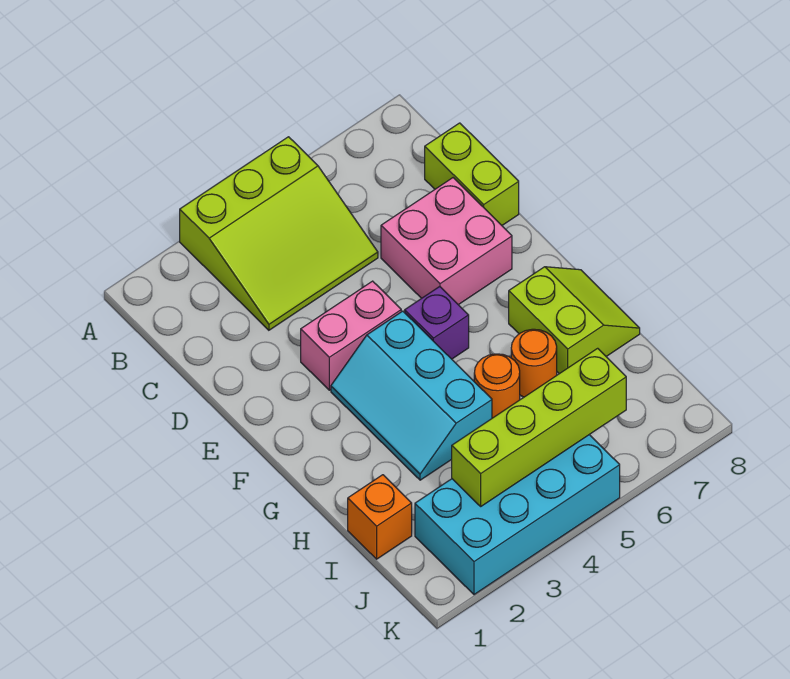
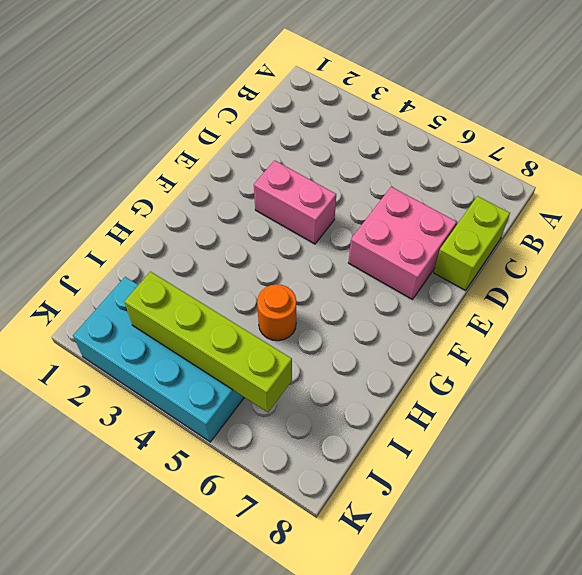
none -> lime 3x3 slope [180,137,378,330]
none -> cyan 2x3 slope [331,311,492,480]
none -> purple 1x1 brick [405,287,469,359]

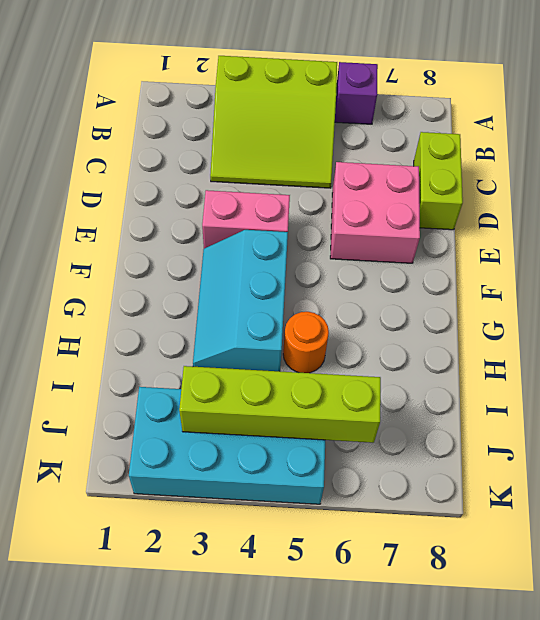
purple 1x1 brick [335,62,378,124] -> purple 1x1 brick moved to [405,287,469,359]
none -> lime 2x2 slope [509,267,640,374]
none -> orange 1x1 round brick [511,329,557,397]
none -> orange 1x1 brick [348,475,412,559]

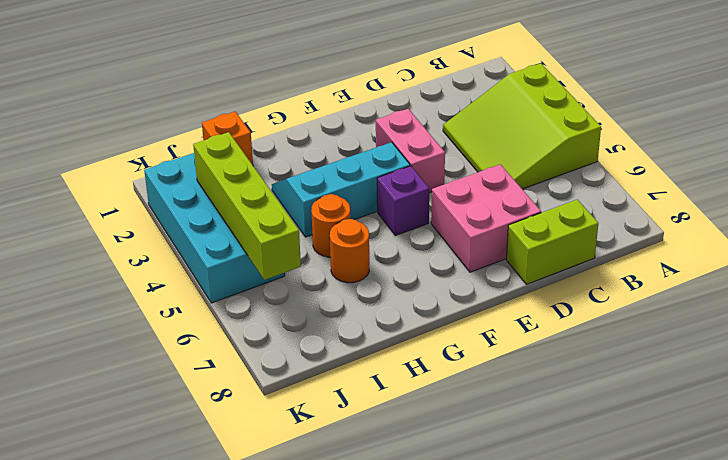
none -> lime 2x2 slope [509,267,640,374]

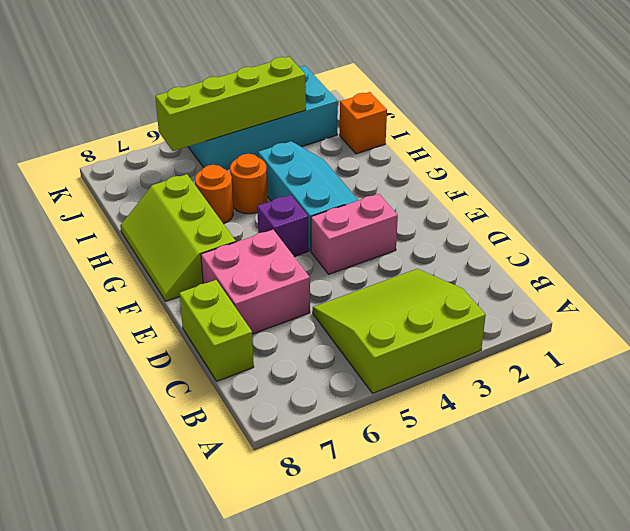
lime 2x3 slope [120,174,236,301] -> lime 2x2 slope [509,267,640,374]

